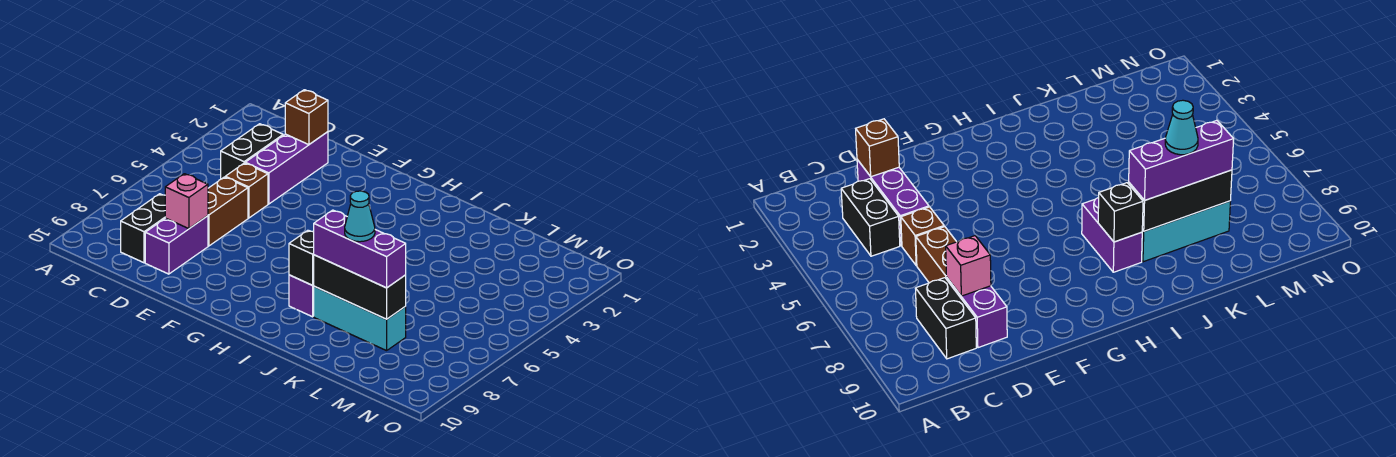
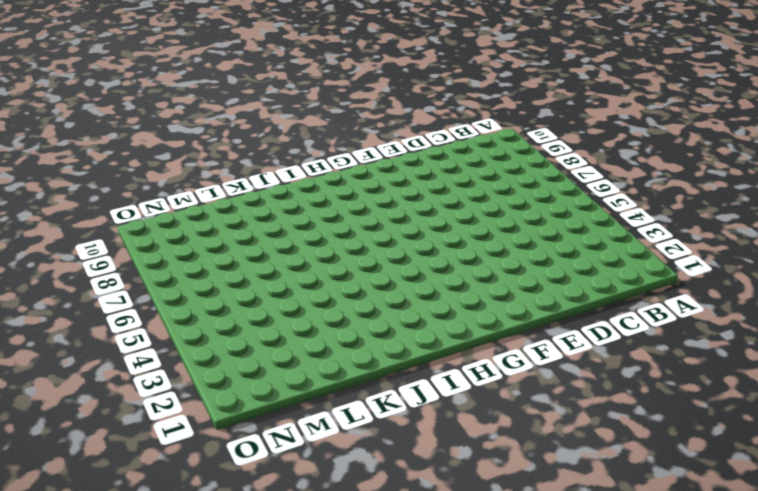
none -> black 1x2 brick [221,124,283,179]
none -> black 1x2 brick [121,194,165,263]
none -> purple 1x3 brick [245,132,328,204]

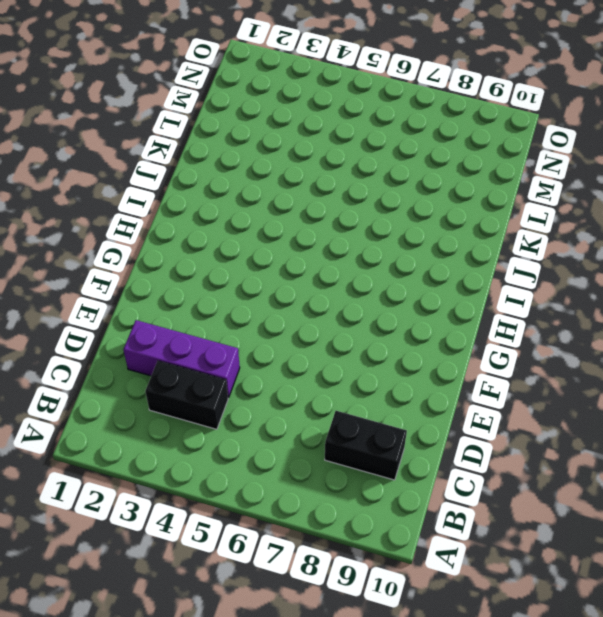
none -> brown 1x1 brick [225,163,268,218]
none -> brown 1x2 brick [208,177,248,246]
none -> purple 1x2 brick [145,216,208,274]

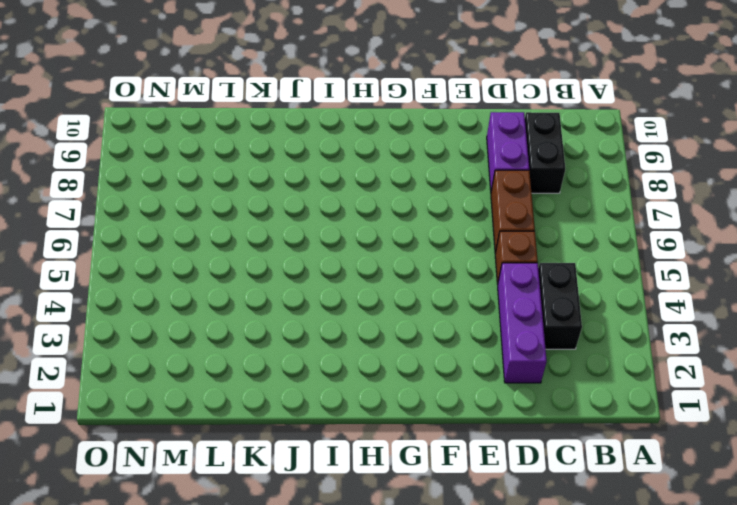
none -> purple 1x2 brick [289,275,314,317]
none -> cyan 1x3 brick [314,286,406,351]
none -> brown 1x1 brick [285,90,328,145]

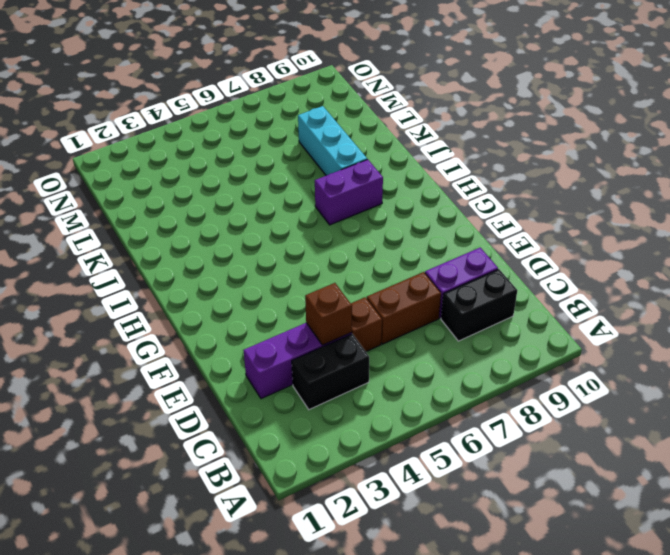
brown 1x1 brick [305,283,352,345] -> brown 1x1 brick moved to [285,90,328,145]
none -> pink 1x1 brick [165,174,208,229]
none -> black 1x1 brick [289,230,314,285]
none -> black 1x3 brick [314,255,406,319]

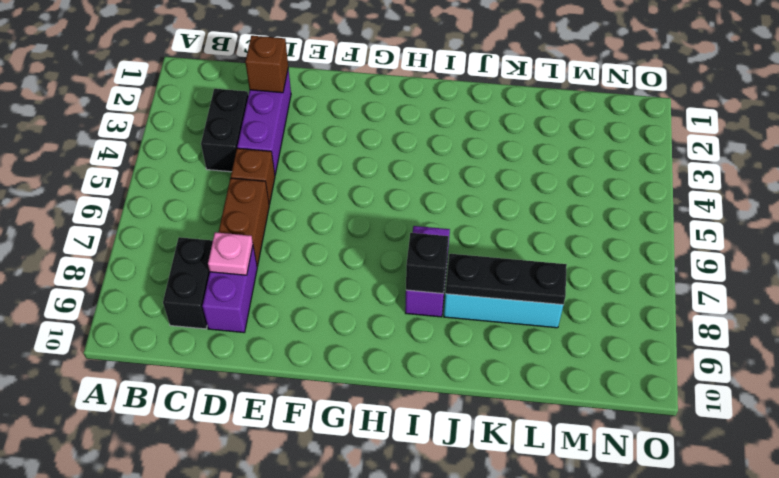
pink 1x1 plate [208,232,253,275] -> pink 1x1 brick [165,174,208,229]
black 1x3 plate [446,254,567,305] -> black 1x3 brick [314,255,406,319]
none -> purple 1x3 brick [313,210,406,288]
none -> cyan 1x1 cone [345,191,375,242]

